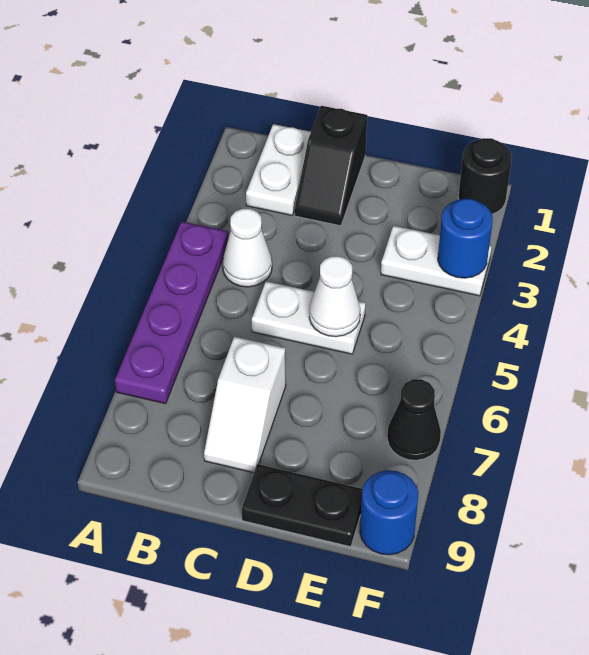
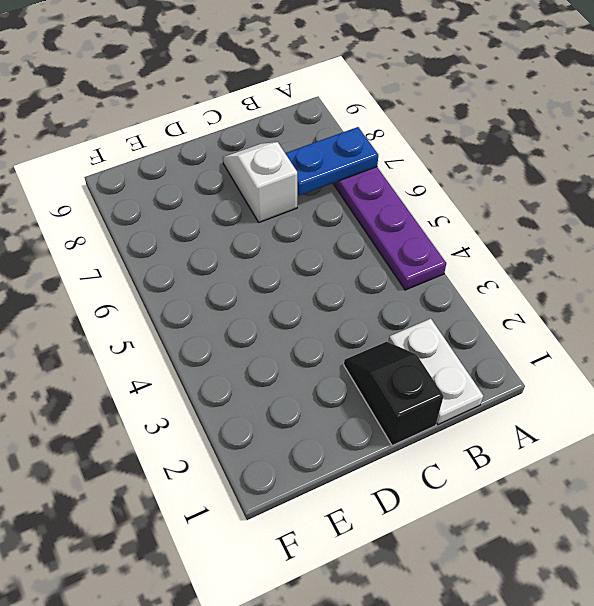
blue 1x2 plate [285,127,378,196] -> none
none -> white 1x1 cone [223,209,272,287]
none -> white 1x2 plate [252,281,366,354]
none -> black 1x2 plate [242,464,363,547]

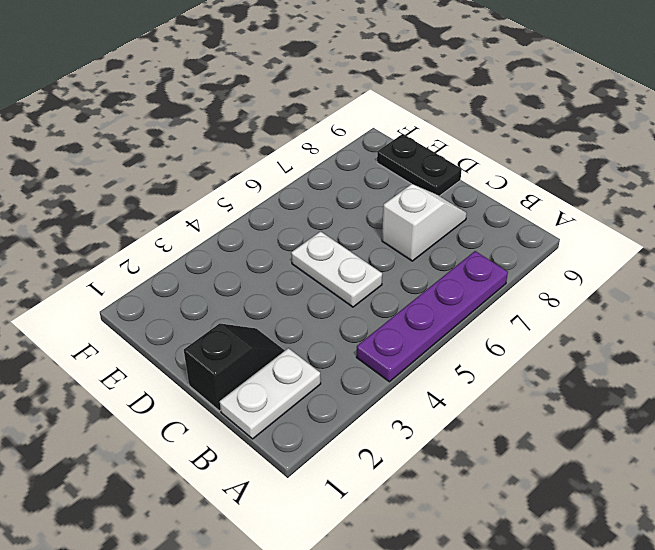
none -> white 1x1 cone [223,209,272,287]
none -> white 1x2 plate [381,226,492,296]
none -> black 1x1 round brick [458,138,512,214]

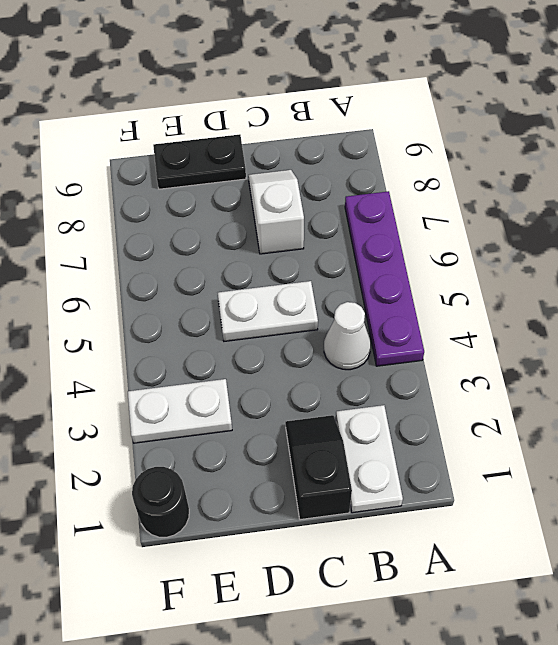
none -> black 1x1 cone [387,379,441,460]
none -> blue 1x1 round brick [360,470,419,555]
none -> white 1x1 cone [309,256,360,337]

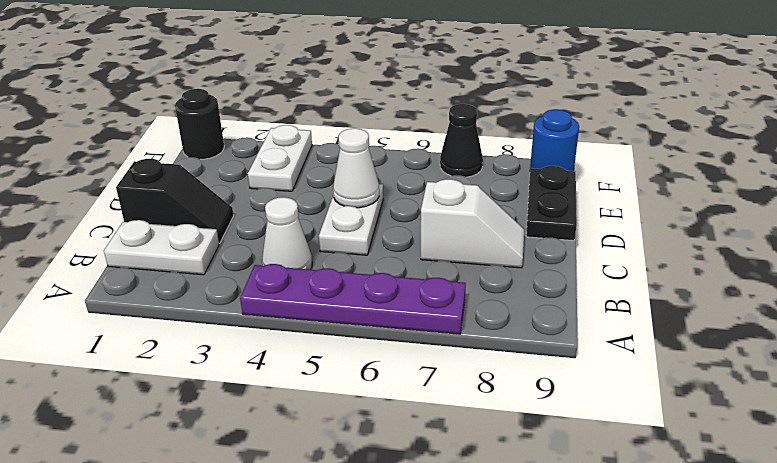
none -> blue 1x1 round brick [438,199,493,278]

